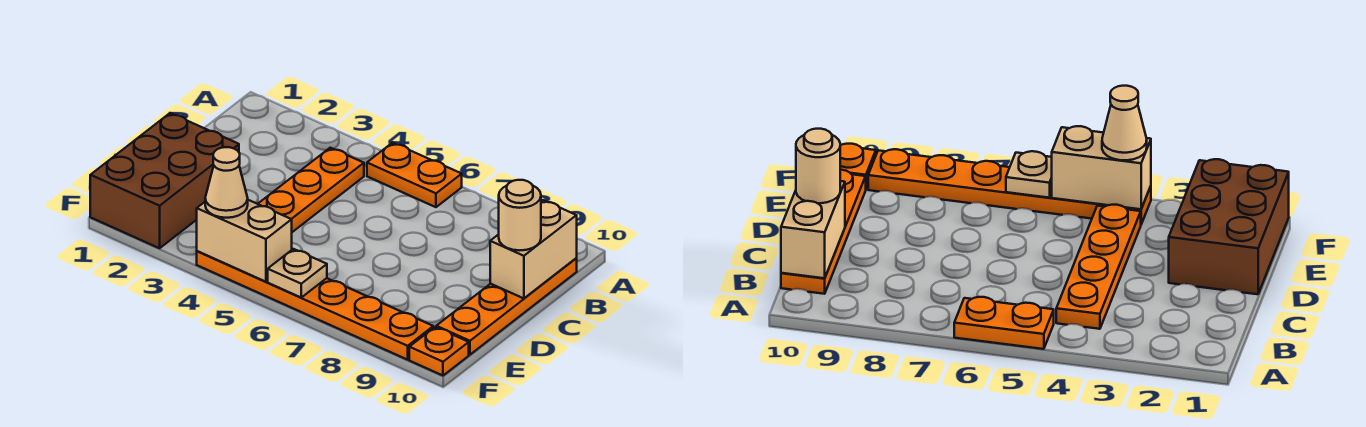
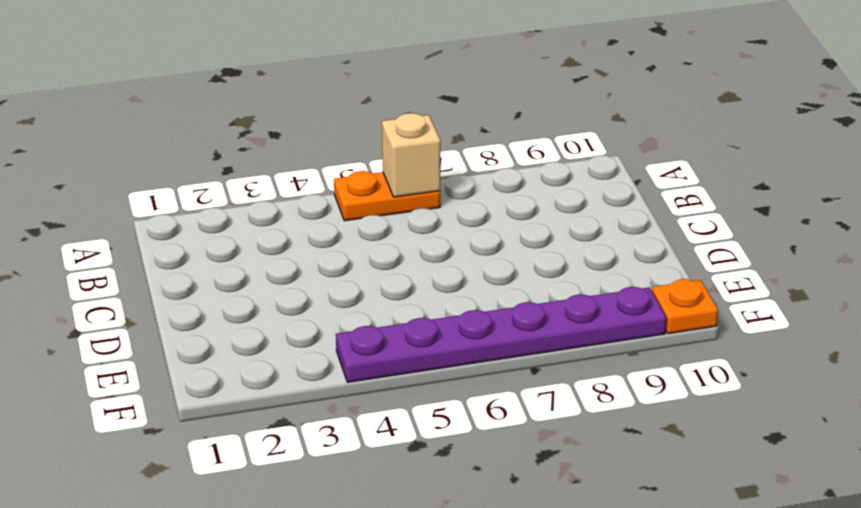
tan 1x1 brick [382,113,441,197] -> none
purple 1x6 plate [336,287,666,382] -> orange 1x6 plate [197,251,433,360]
none -> orange 1x4 plate [258,148,364,232]
none -> orange 1x4 plate [436,258,577,355]

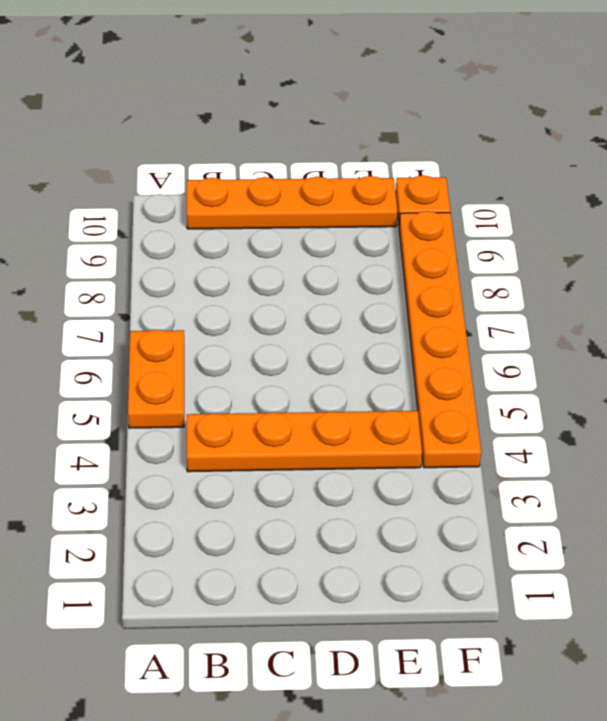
none -> brown 2x3 brick [90,113,239,248]
none -> tan 1x2 brick [490,200,577,298]

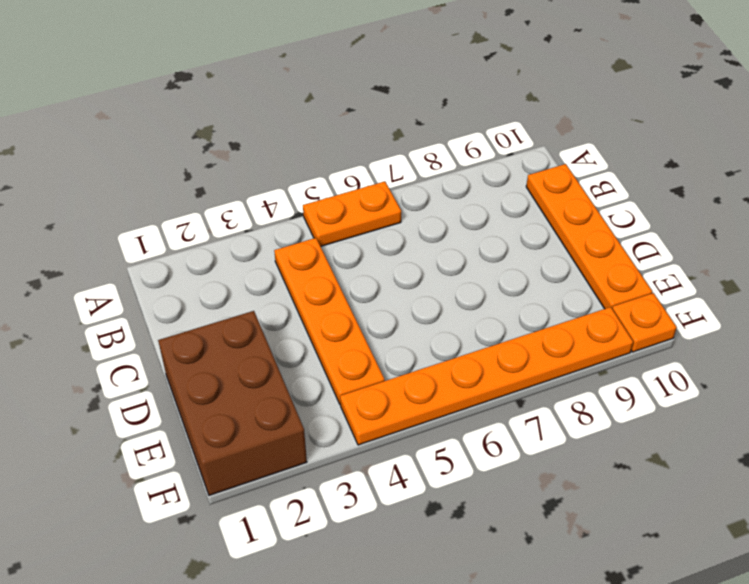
none -> tan 1x2 brick [490,200,577,298]
none -> tan 1x2 brick [197,200,292,282]

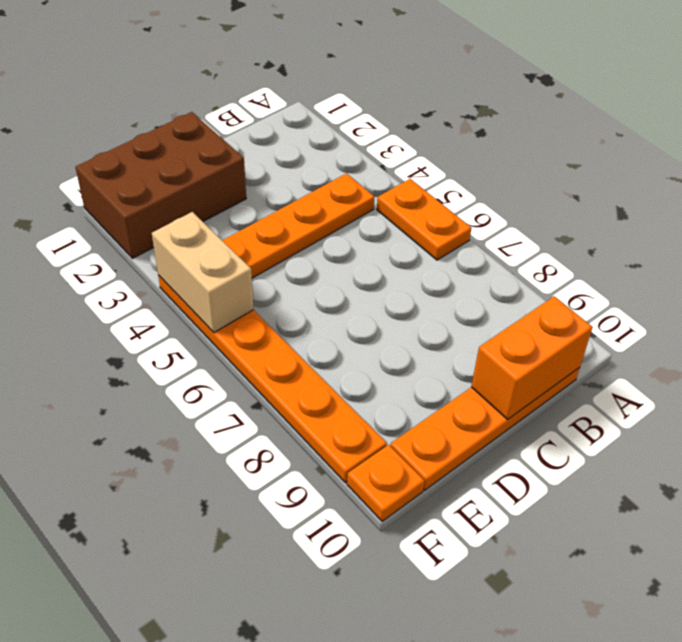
orange 1x2 brick [471,296,593,419] -> tan 1x2 brick [490,200,577,298]
none -> tan 1x1 plate [268,249,327,298]
none -> tan 1x1 round brick [499,180,541,250]

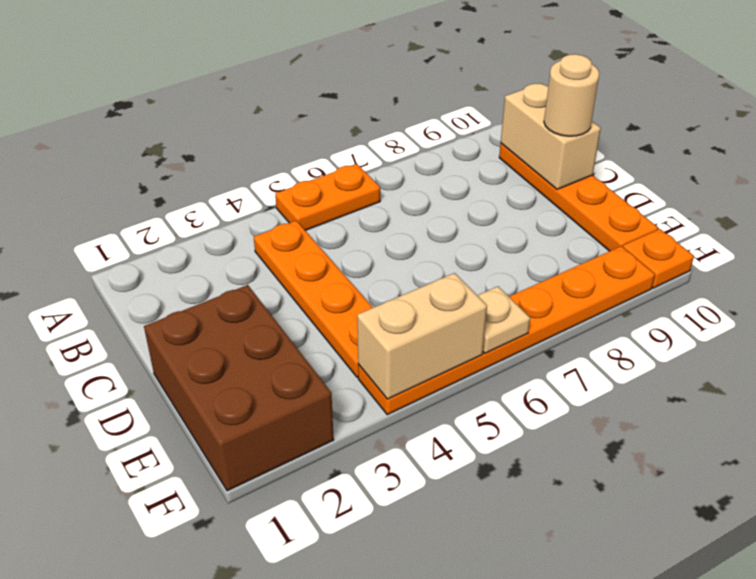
none -> tan 1x1 cone [205,147,248,218]

